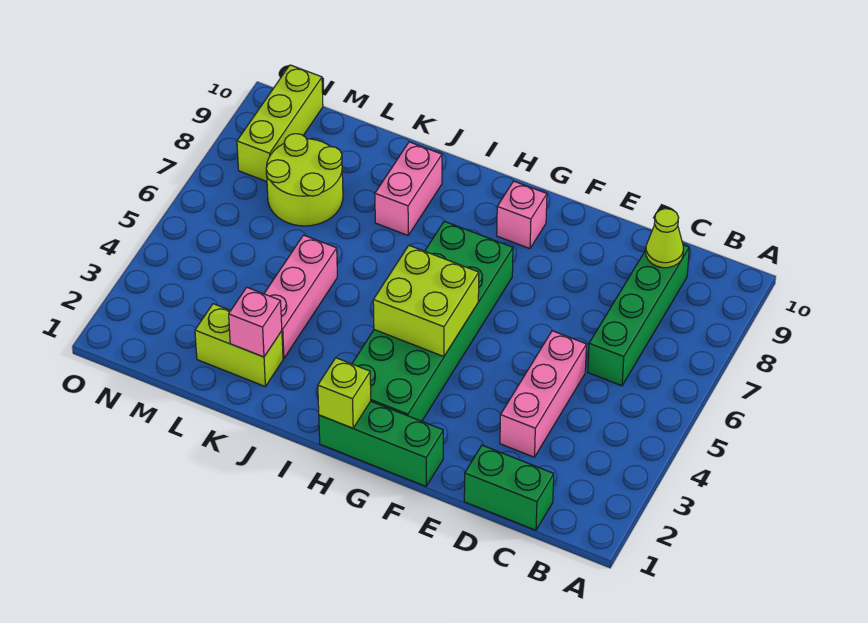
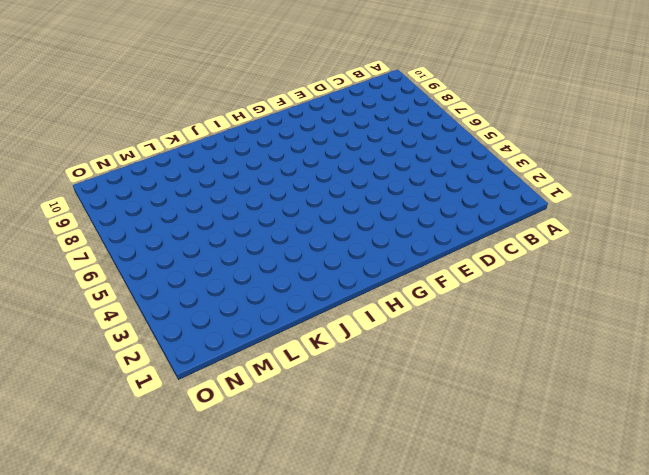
none -> green 1x2 brick [464,445,554,530]
none -> green 1x4 brick [588,245,689,386]
none -> pink 1x3 brick [500,331,586,457]

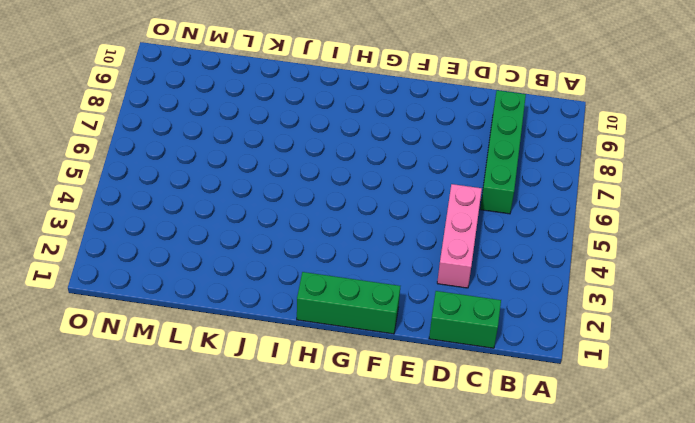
none -> green 2x6 brick [352,221,513,421]
none -> pink 1x1 brick [497,181,547,249]
none -> pink 1x2 brick [375,142,442,235]

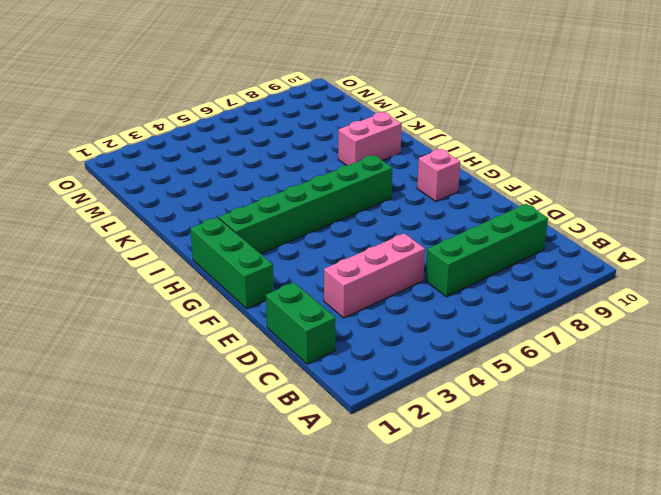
green 1x6 brick [219,155,392,254] -> green 2x6 brick [352,221,513,421]
none -> lime 1x2 brick [195,304,283,386]
none -> pink 1x3 brick [264,235,337,359]
none -> lime 2x2 round brick [266,134,343,226]

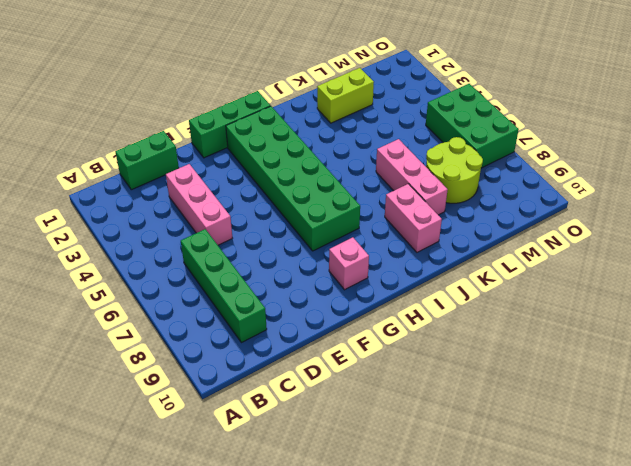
pink 1x3 brick [376,139,448,215] -> pink 1x3 brick moved to [264,235,337,359]
green 2x3 brick [426,84,519,168] -> none
none -> lime 1x3 brick [237,65,323,182]
none -> lime 1x1 cone [646,209,683,268]
none -> lime 2x2 brick [373,246,479,357]

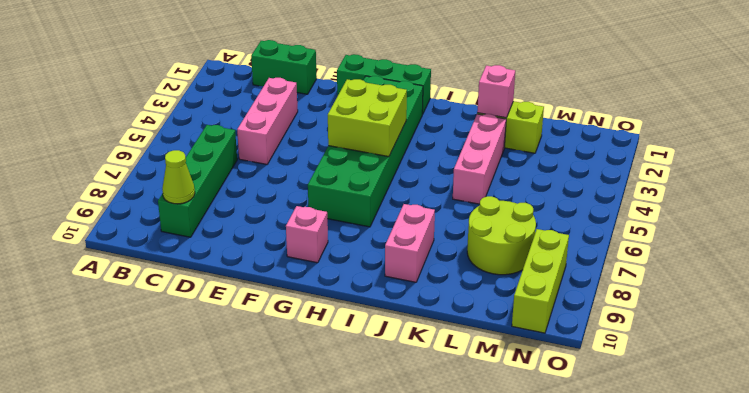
none -> lime 1x1 brick [318,358,371,428]

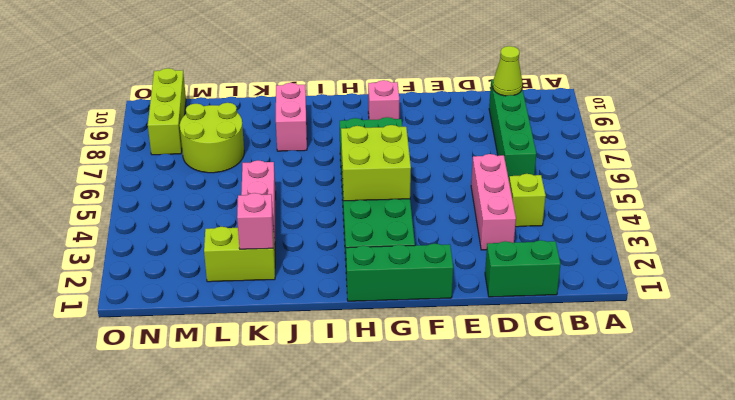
lime 1x1 brick [509,174,546,227] -> lime 1x1 brick moved to [318,358,371,428]

